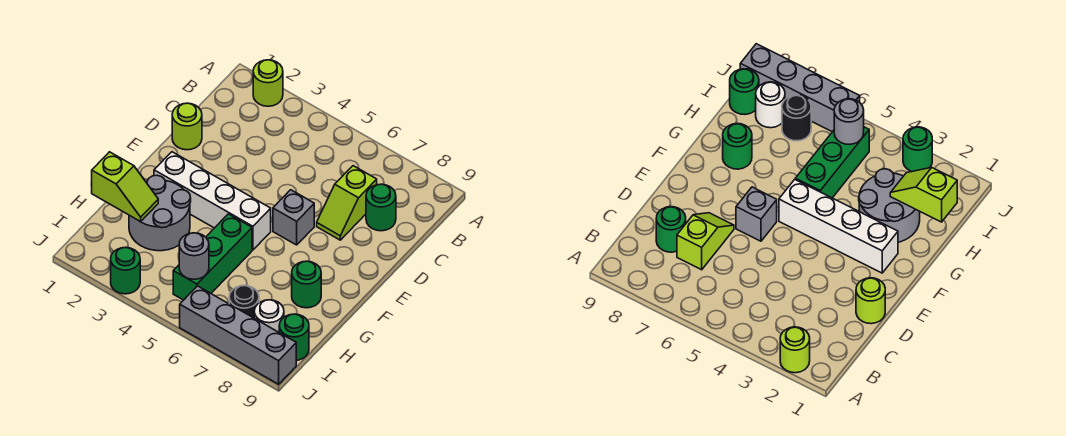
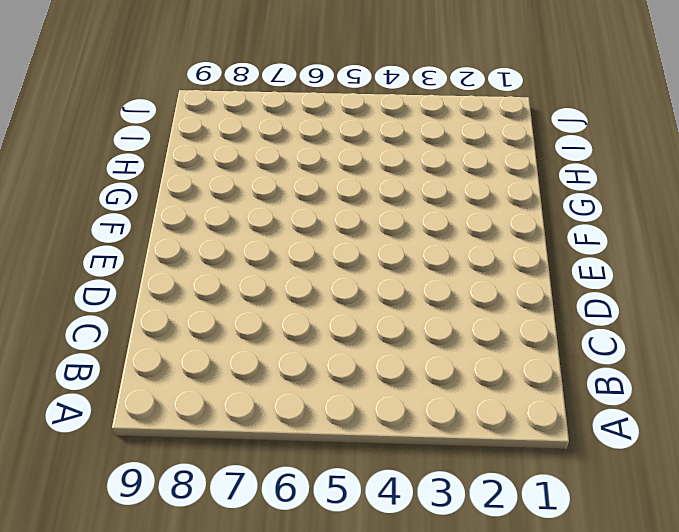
none -> lime 1x1 round brick [253,60,283,106]
none -> lime 1x2 slope [317,166,377,240]
none -> green 1x1 round brick [366,184,396,231]

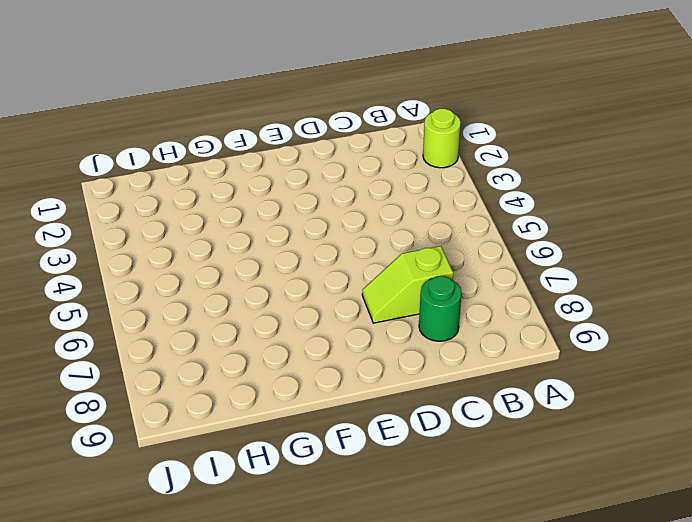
none -> lime 1x1 round brick [172,103,202,150]
none -> grey 1x1 brick [273,190,314,245]
none -> white 1x4 brick [154,152,271,250]

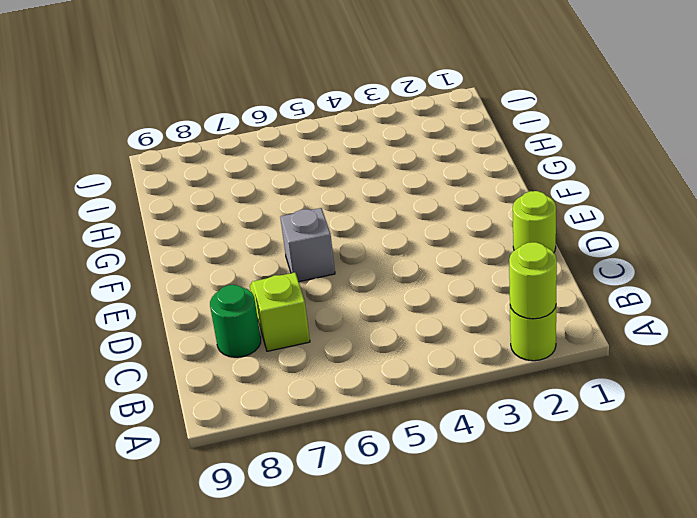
lime 1x1 round brick [509,242,557,319] -> none
none -> white 1x4 brick [154,152,271,250]
none -> grey 2x2 round brick [129,175,191,251]
none -> green 1x3 brick [173,214,252,300]

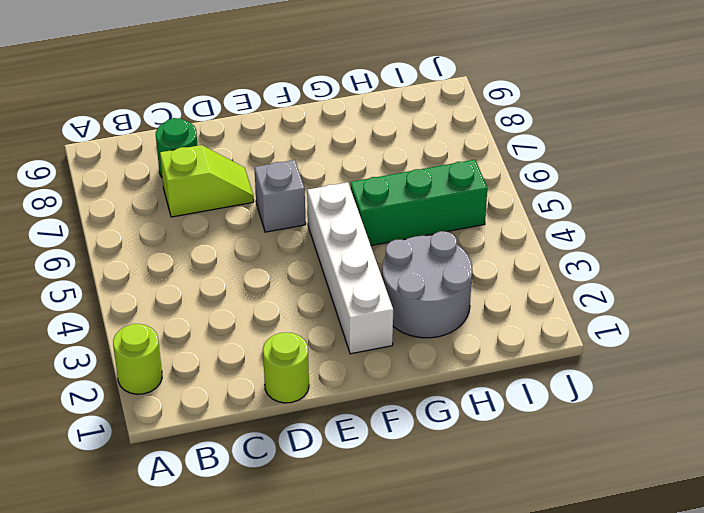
none -> green 1x1 round brick [292,261,321,308]
none -> black 1x1 round brick [229,286,259,318]
none -> white 1x1 round brick [254,300,284,332]

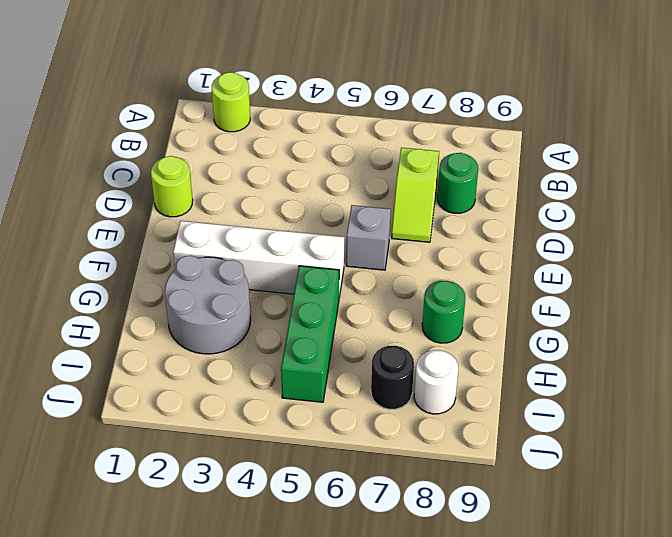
none -> green 1x1 round brick [279,314,309,360]
none -> green 1x1 round brick [111,247,140,294]
none -> grey 1x4 brick [180,286,296,384]

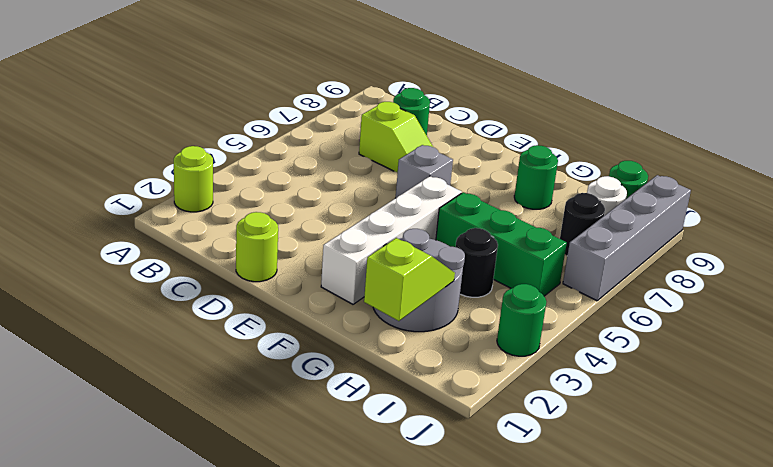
black 1x1 round brick [456,228,498,297] -> none
none -> grey 1x1 round brick [179,233,209,279]

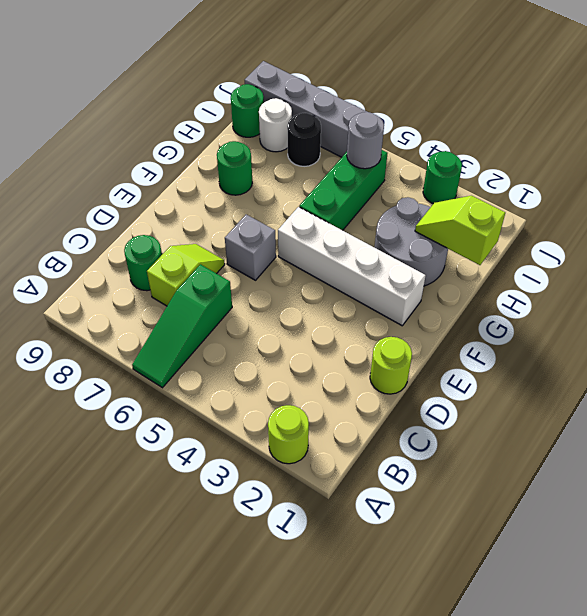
green 1x3 slope [132,264,232,388] -> none

